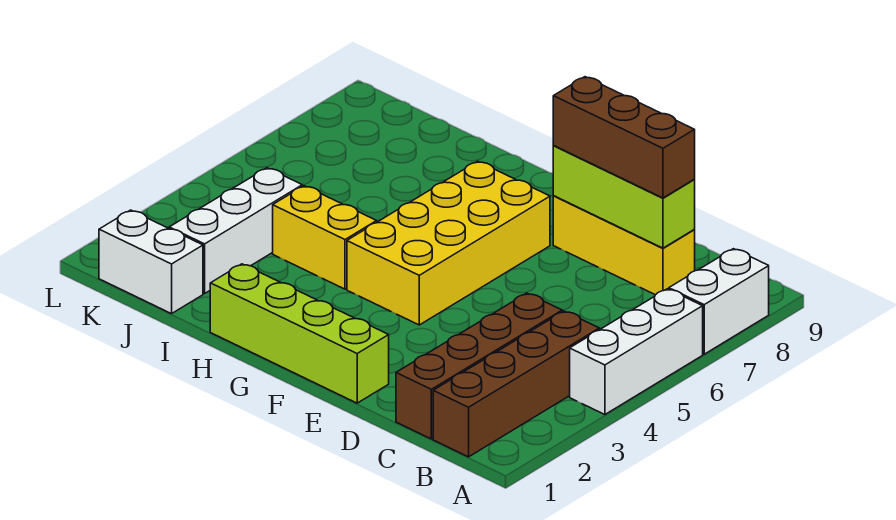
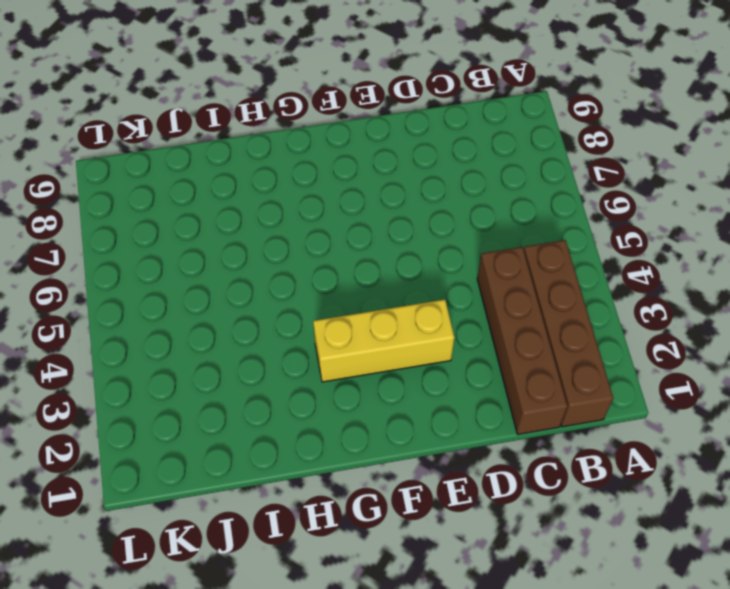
yellow 1x3 brick [313,299,454,382] -> yellow 1x3 brick moved to [553,196,695,295]
none -> white 1x3 brick [570,289,703,415]
none -> white 1x2 brick [669,249,769,354]
none -> lime 1x4 brick [210,264,389,403]

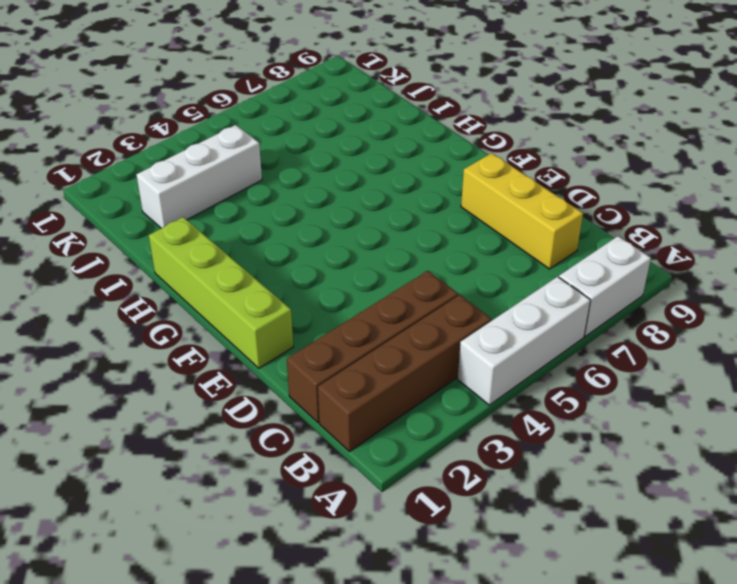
none -> yellow 2x4 brick [347,161,550,325]
none -> yellow 1x2 brick [273,186,377,289]
none -> white 1x2 brick [99,210,203,314]

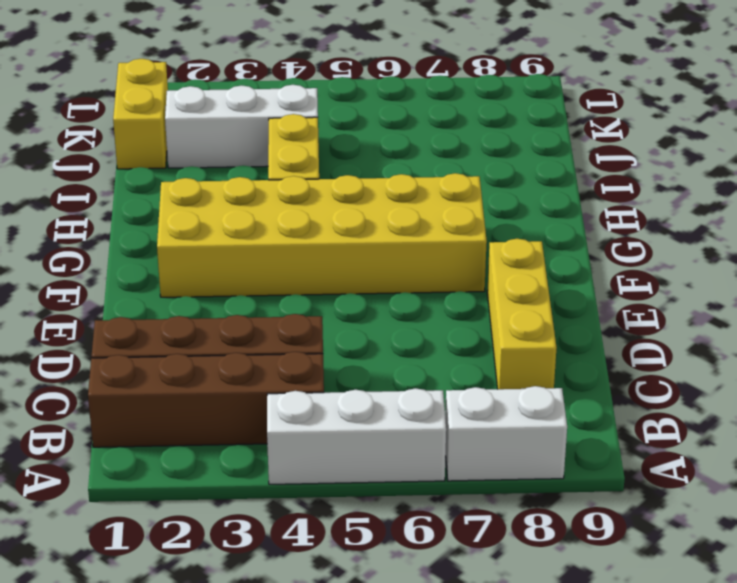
yellow 2x6 brick [157,173,487,297] -> yellow 2x4 brick [347,161,550,325]
yellow 1x2 brick [113,59,168,169] -> white 1x2 brick [99,210,203,314]
none -> lime 1x4 brick [210,264,389,403]
none -> lime 1x3 brick [553,146,695,248]
none -> brown 1x3 brick [553,77,695,198]

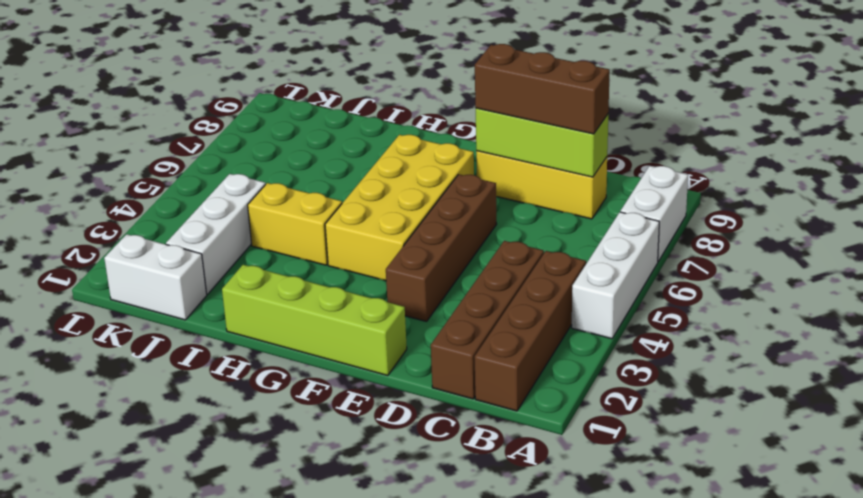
brown 1x4 brick [386,174,496,321] -> none

